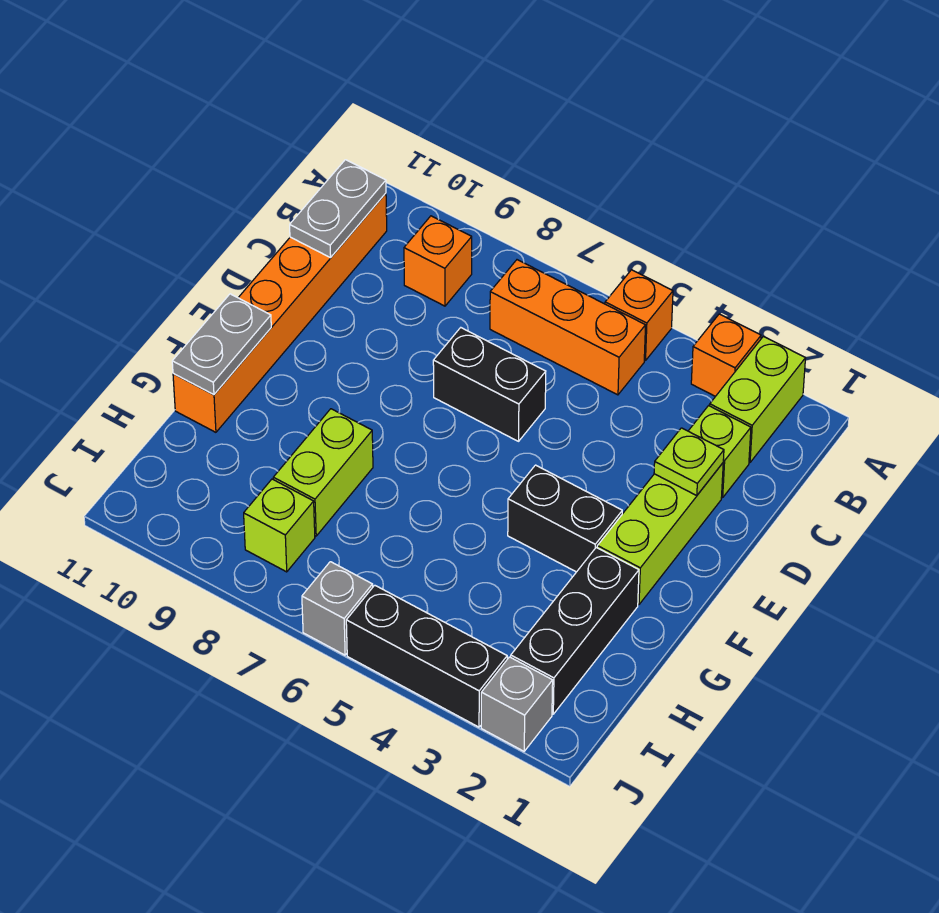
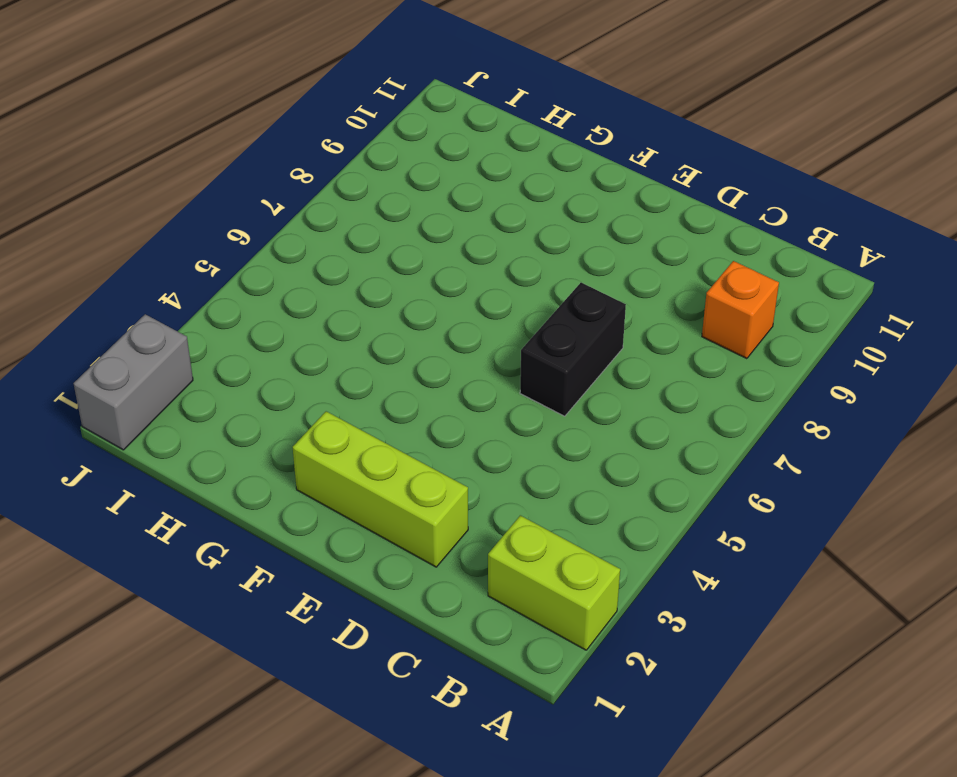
grey 1x2 brick [74,314,193,450] -> grey 1x1 brick [481,657,553,751]
none -> orange 1x1 brick [691,314,761,396]
none -> orange 1x1 brick [605,270,673,361]
none -> orange 1x3 brick [490,260,646,395]

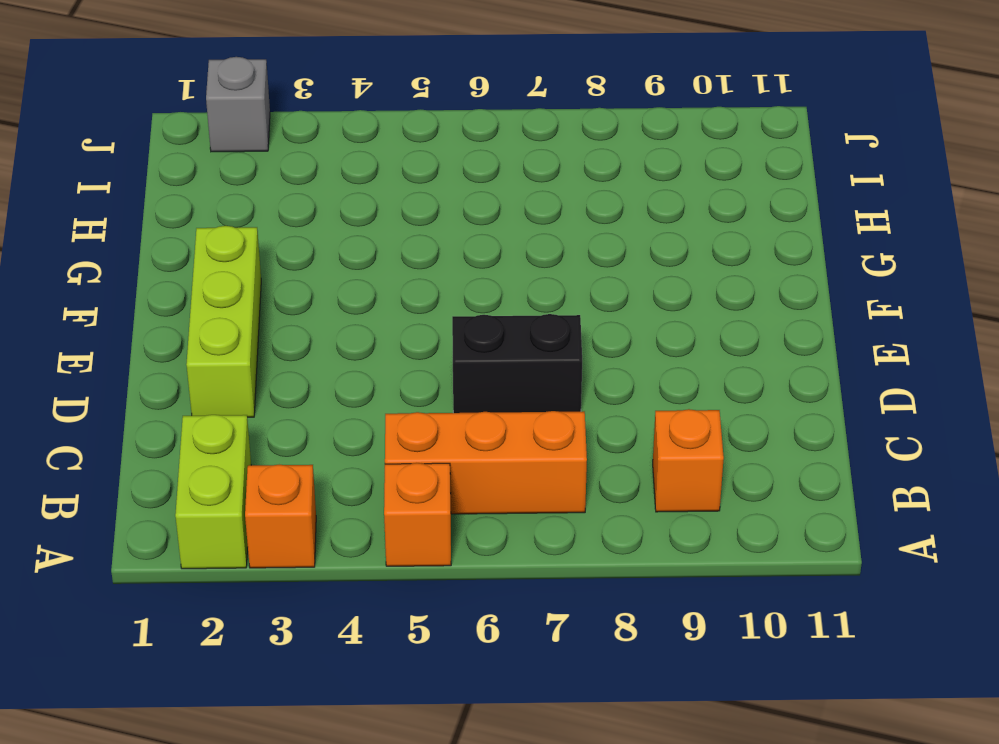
none -> orange 1x6 brick [173,193,387,432]
none -> lime 1x1 brick [689,406,751,498]
none -> black 1x2 brick [508,465,622,572]

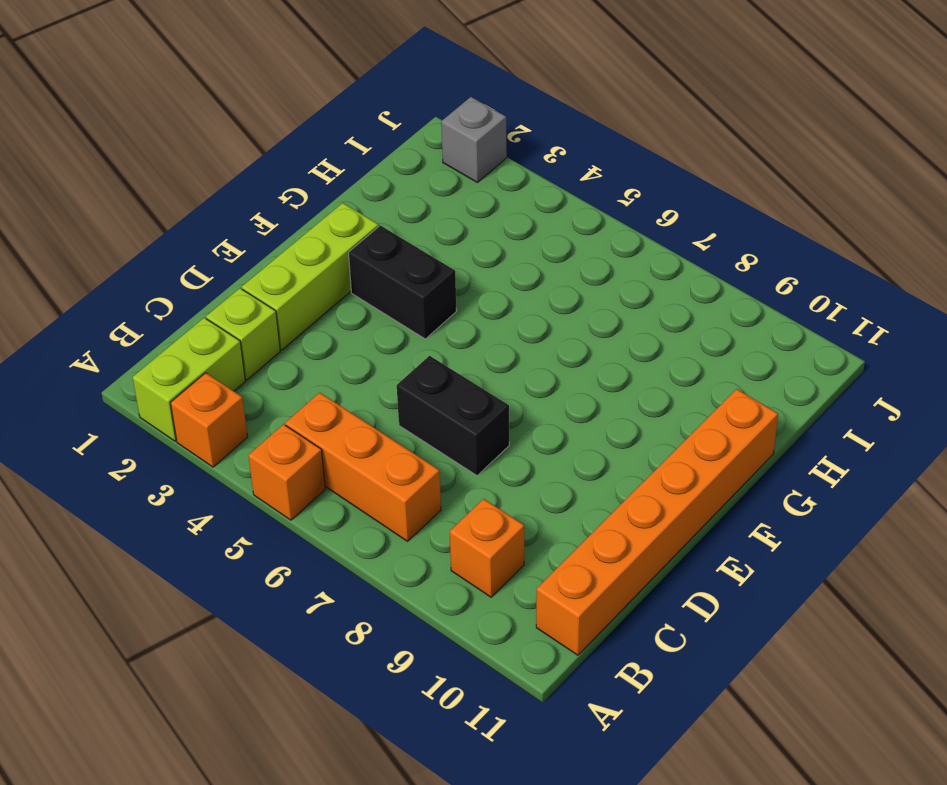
none -> black 1x3 brick [511,547,639,714]
none -> lime 1x2 brick [273,409,373,536]
none -> lime 1x1 brick [244,479,315,572]

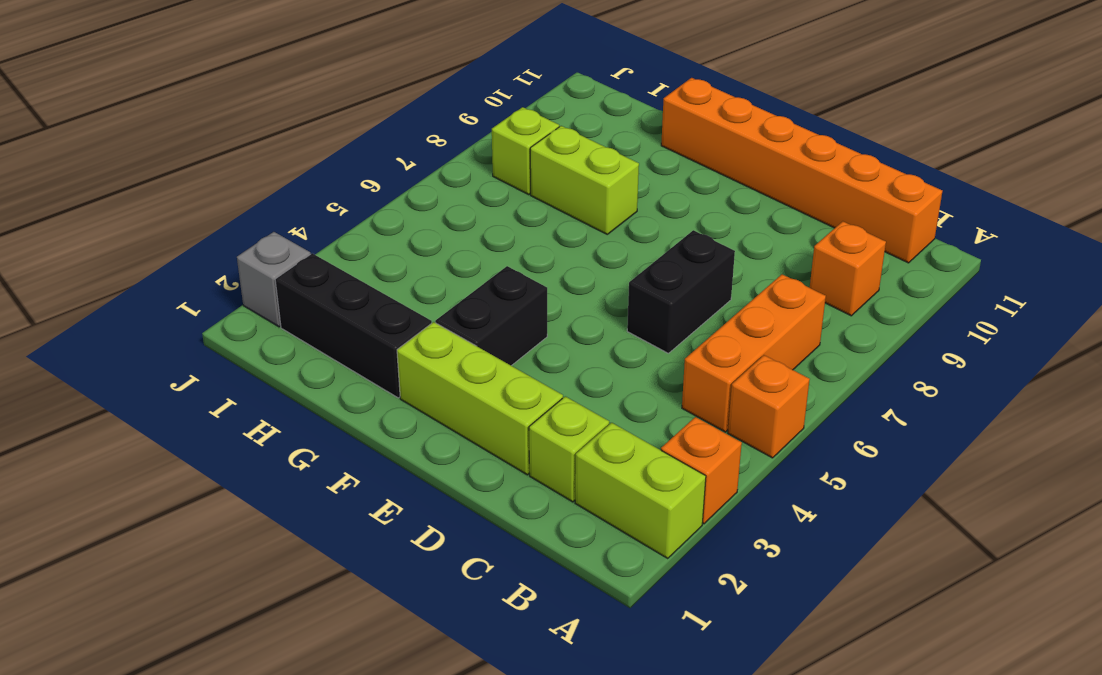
none -> black 1x3 brick [346,585,507,727]
none -> grey 1x1 brick [302,562,373,655]
none -> grey 1x2 plate [290,160,386,258]

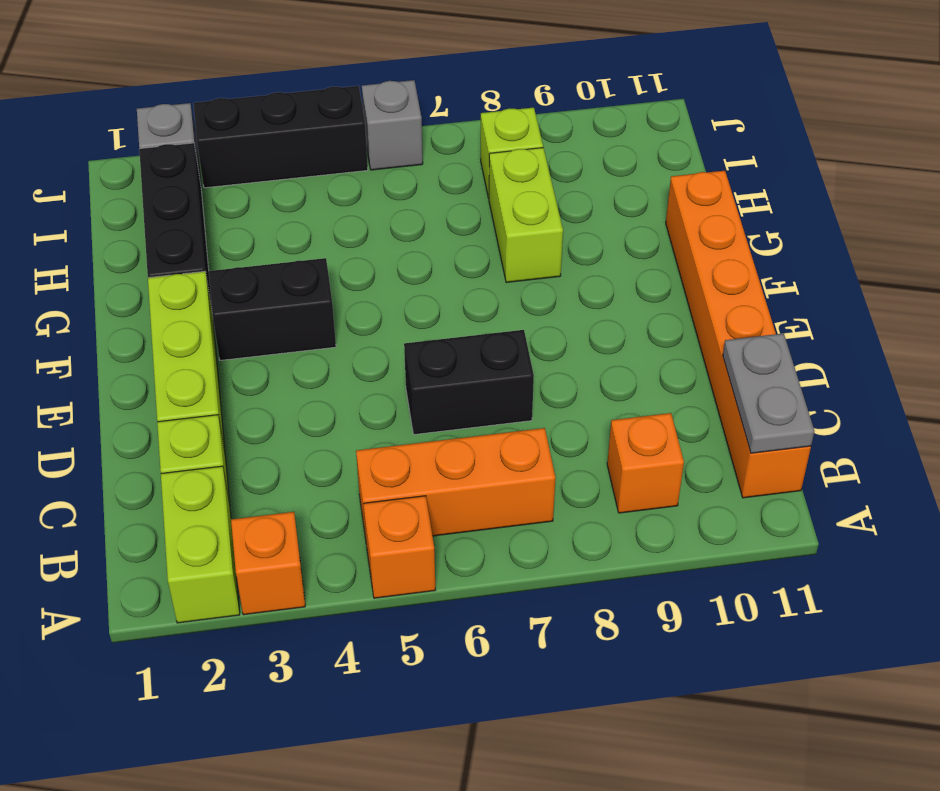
none -> lime 1x1 plate [654,428,724,496]
none -> grey 1x2 plate [172,294,271,395]

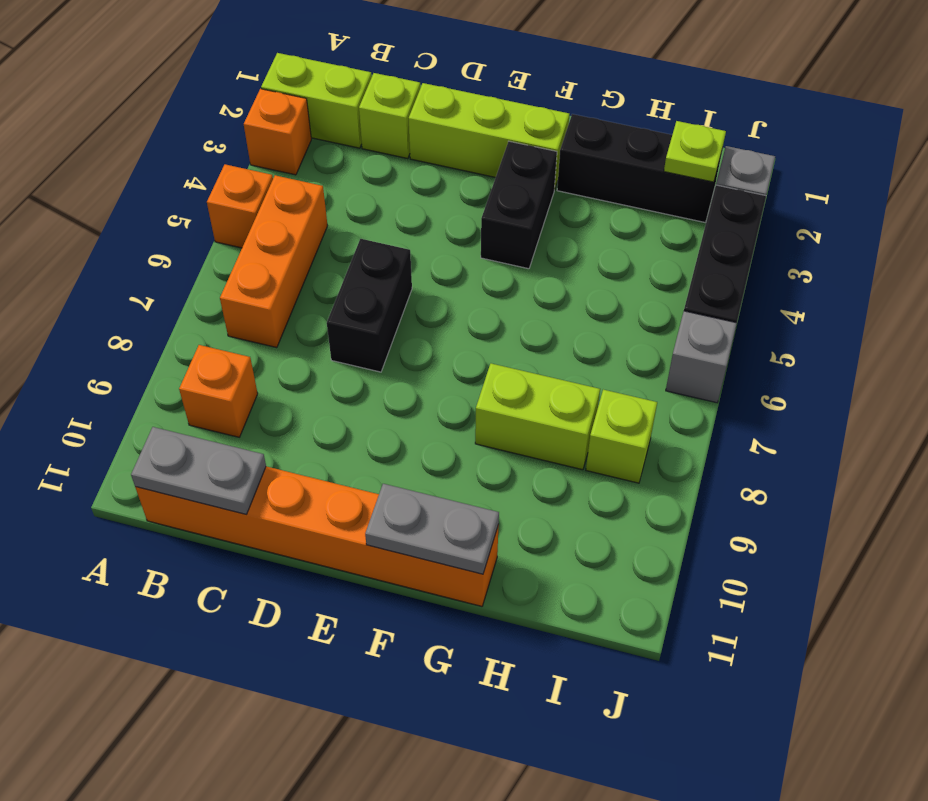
lime 1x1 plate [664,121,726,182] -> lime 1x1 plate moved to [654,428,724,496]

